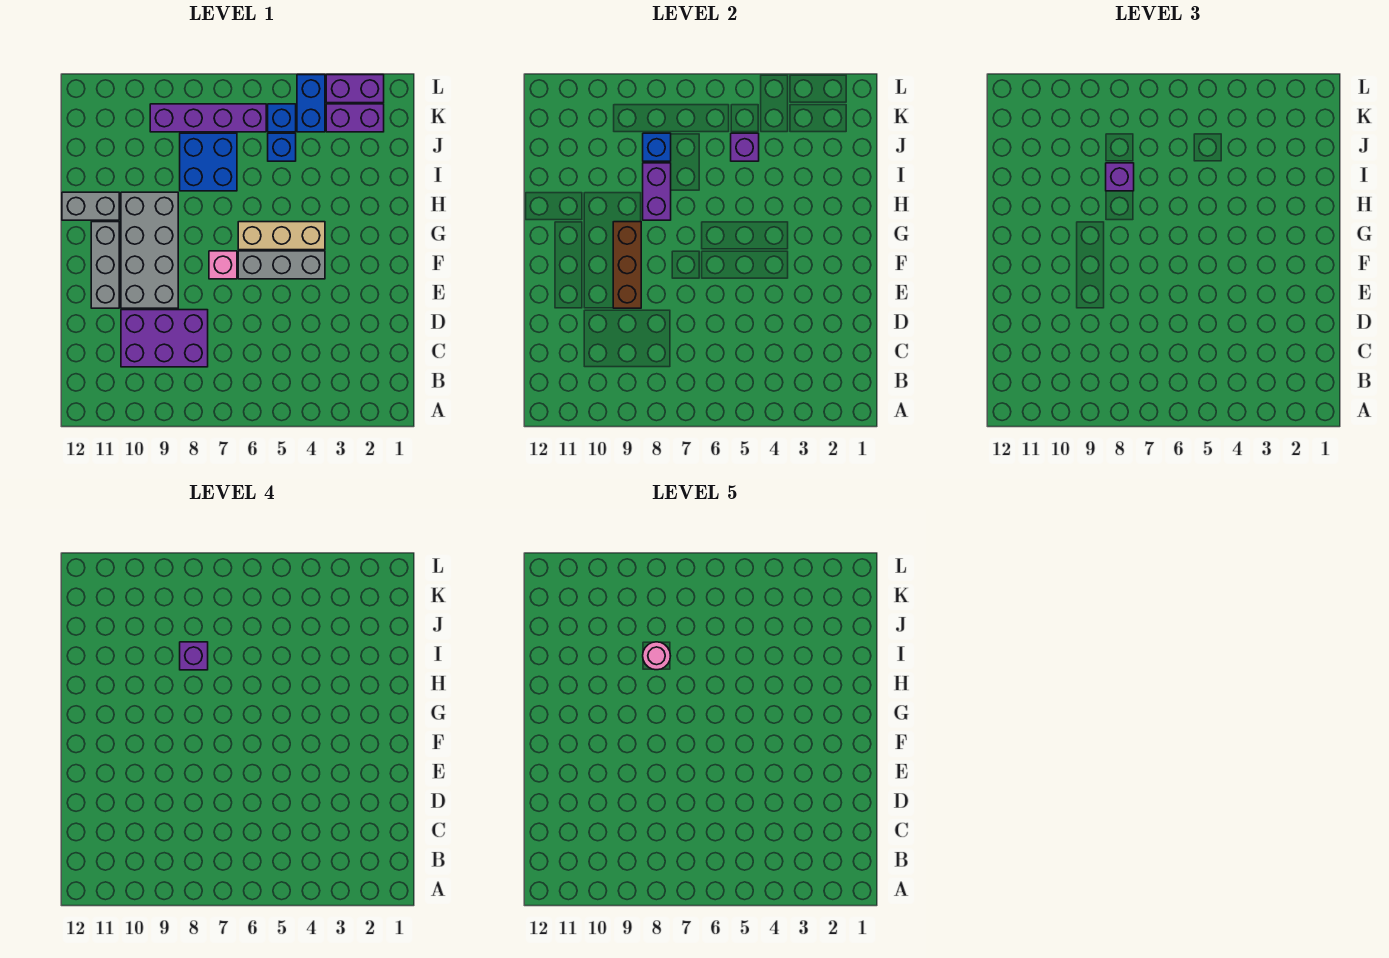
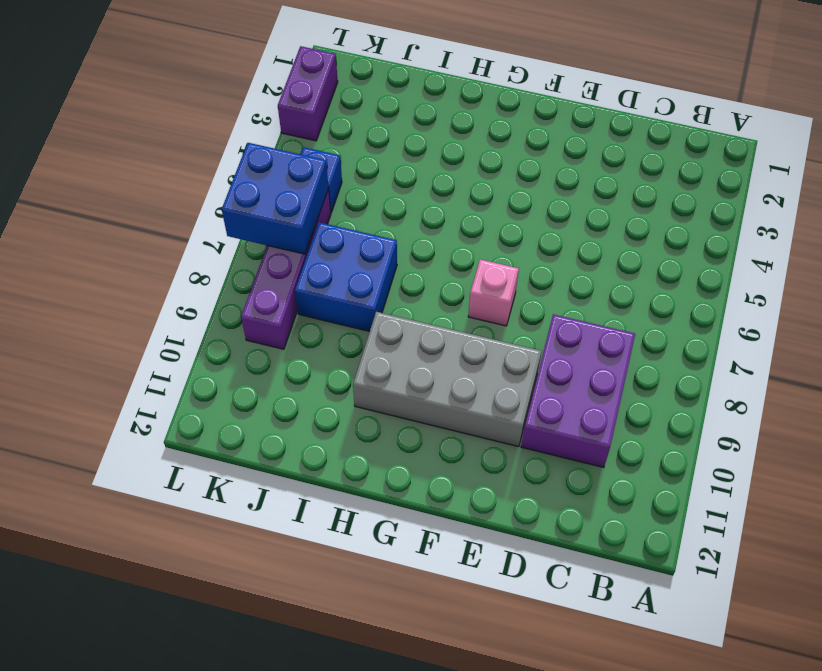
blue 2x2 brick [222,143,329,254] -> none
none -> grey 1x3 brick [91,222,119,308]
none -> grey 1x3 brick [238,251,325,279]
none -> tan 1x3 brick [238,222,325,250]

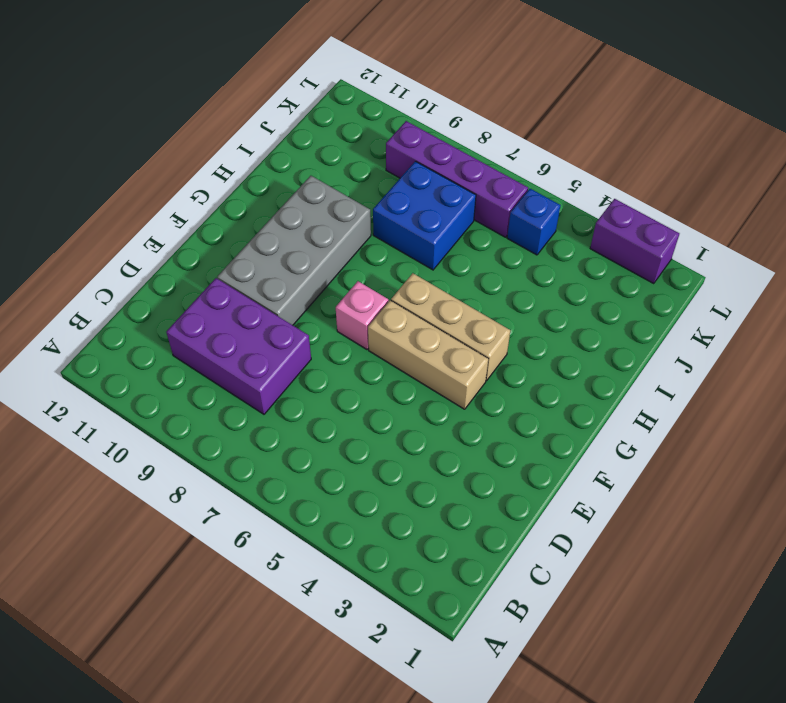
tan 1x3 brick [368,300,488,409] -> grey 1x3 brick [238,251,325,279]
none -> grey 1x3 brick [91,222,119,308]
none -> grey 1x2 brick [62,192,119,220]
none -> blue 1x1 brick [268,133,296,161]

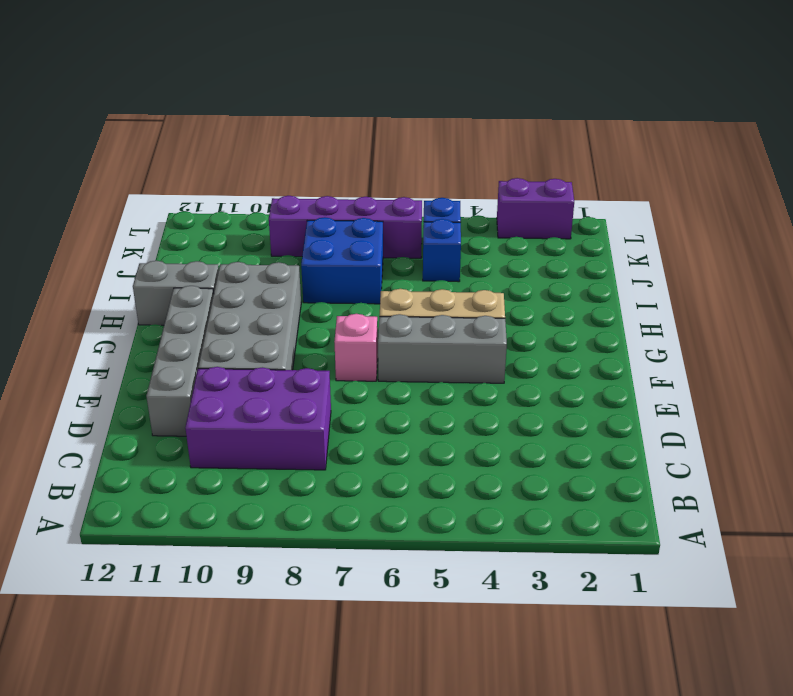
grey 1x4 brick [146,286,214,436] -> grey 1x3 brick [91,222,119,308]
none -> purple 1x2 brick [326,104,384,132]
none -> blue 1x2 brick [297,75,325,132]
none -> brown 1x3 brick [613,222,641,308]

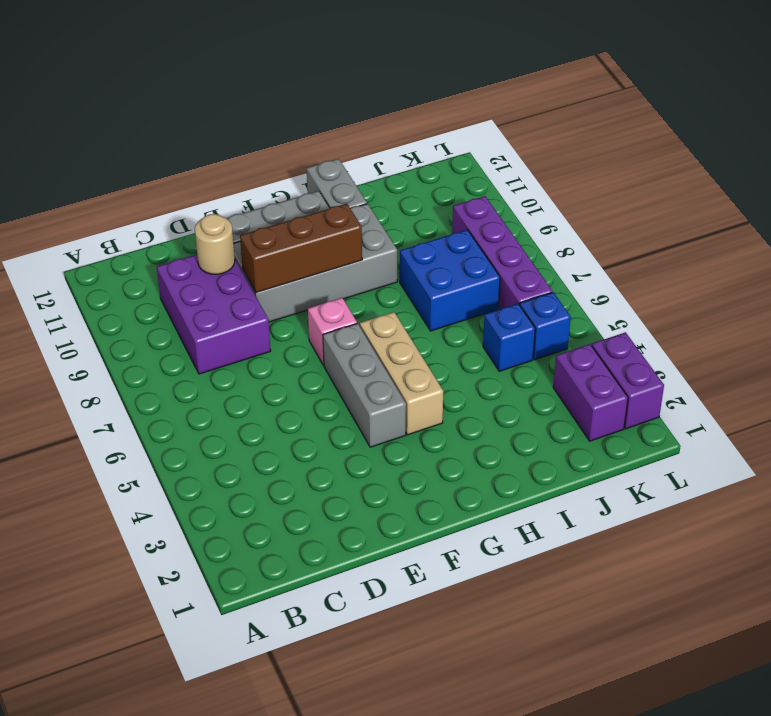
tan 1x1 round brick [195,214,235,274] -> none
none -> blue 1x2 brick [297,75,325,132]
none -> purple 1x2 brick [643,163,671,220]
none -> purple 1x1 brick [731,133,759,161]

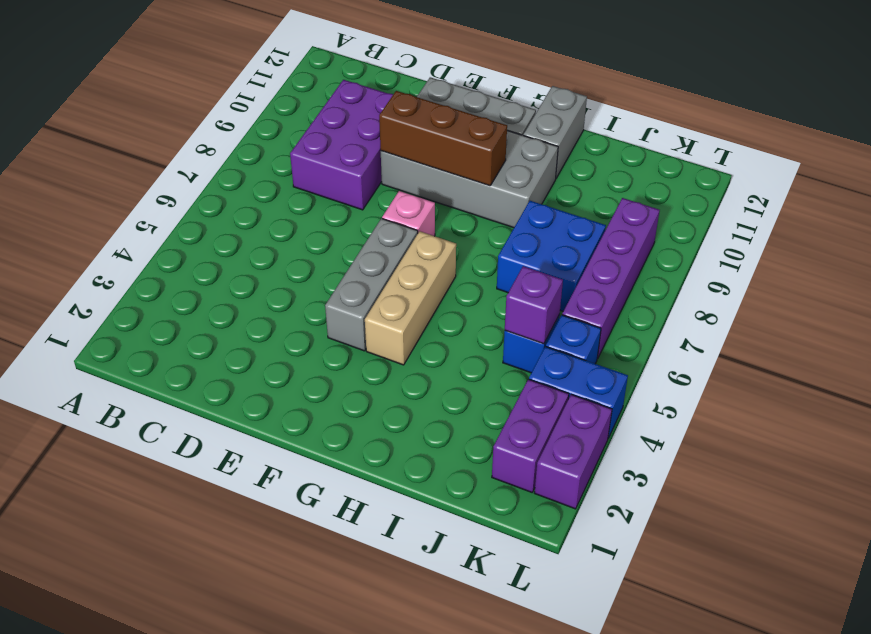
none -> purple 1x2 brick [643,163,671,220]
none -> blue 1x1 brick [643,133,671,161]
none -> purple 1x1 brick [1106,163,1134,191]

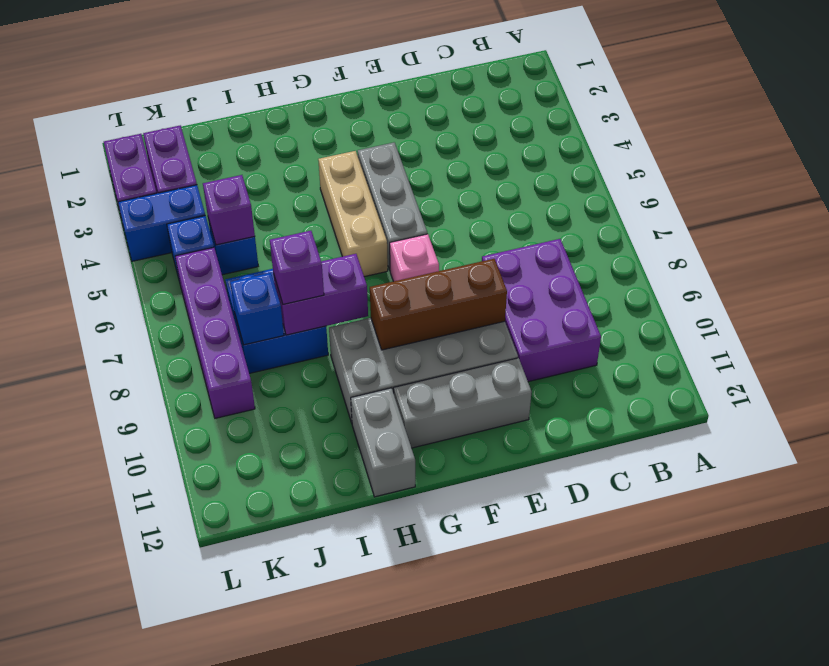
none -> purple 1x1 brick [180,642,208,670]
none -> pink 1x1 round brick [643,642,670,670]

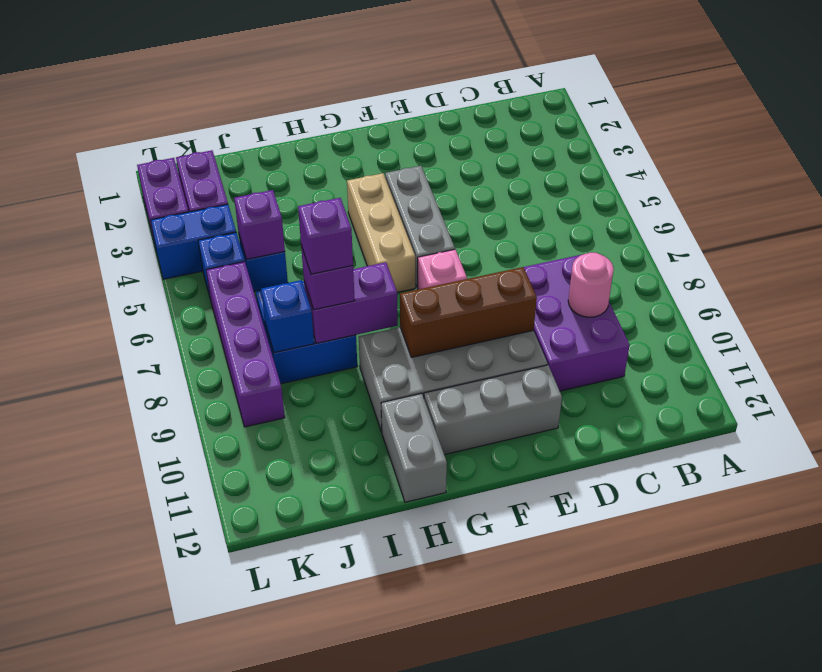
pink 1x1 round brick [568,253,614,317] -> pink 1x1 round brick moved to [643,642,670,670]

